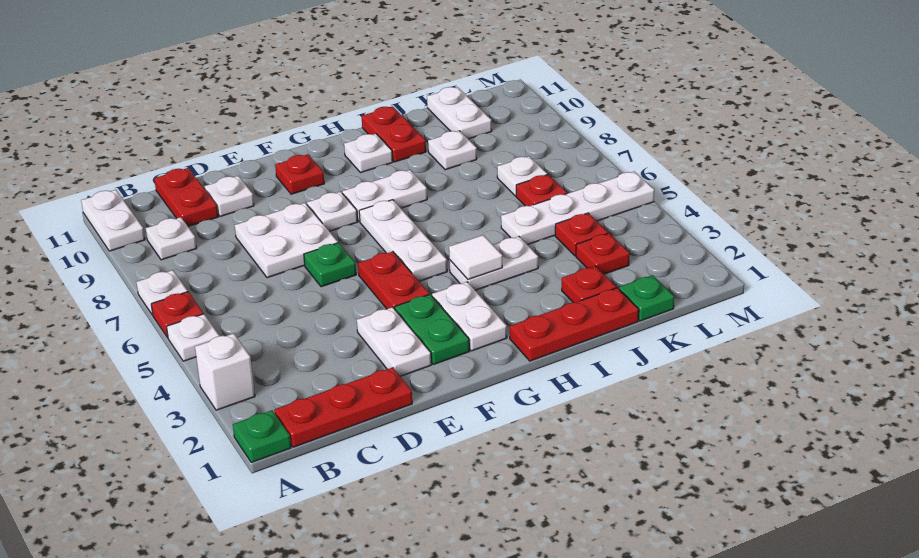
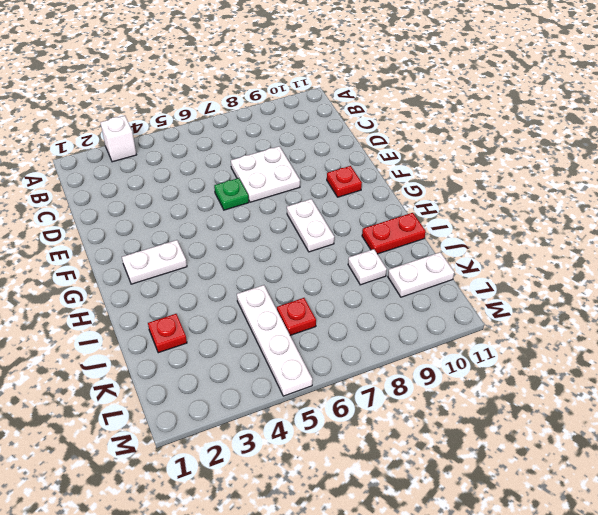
none -> green 1x1 plate [233,410,291,462]
none -> white 1x1 plate [167,314,219,361]
none -> red 1x1 plate [151,292,203,338]
none -> white 1x1 plate [136,270,188,315]

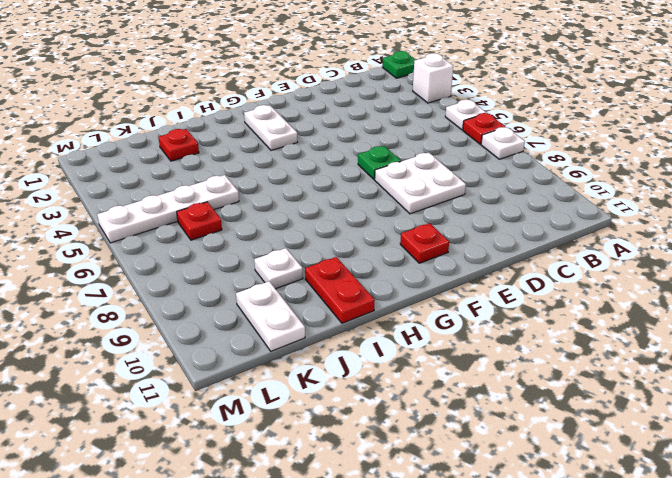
none -> white 1x2 plate [81,190,145,251]
none -> red 1x3 plate [274,367,412,447]
none -> white 1x1 plate [146,217,197,260]
none -> red 1x2 plate [154,168,218,226]

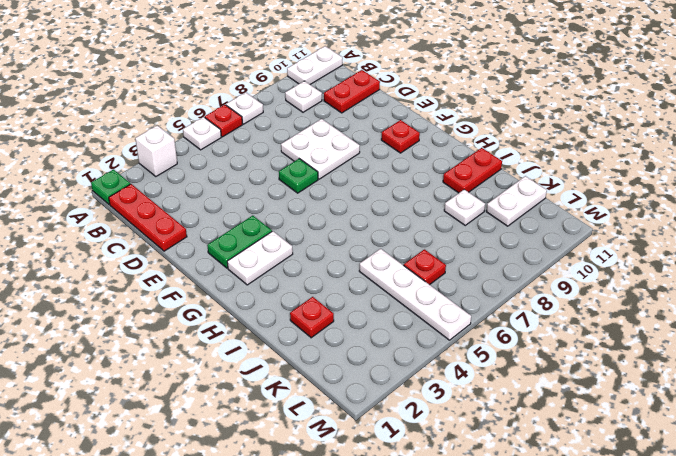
none -> white 1x1 plate [204,176,254,216]
none -> white 1x2 plate [357,307,431,376]
none -> red 1x2 plate [358,251,429,309]
none -> white 1x1 plate [307,192,357,231]

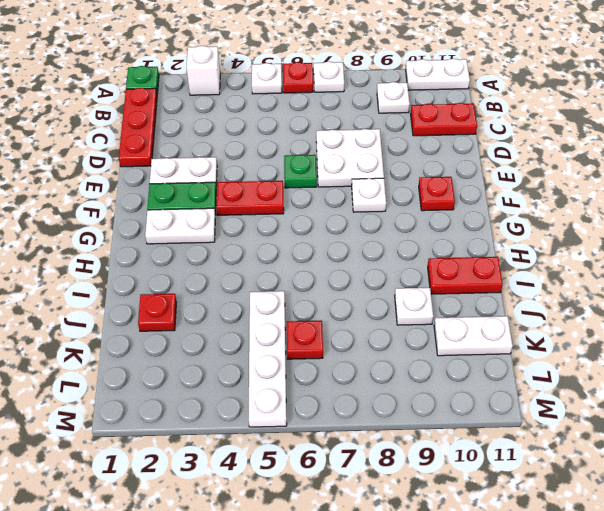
none -> white 1x1 plate [204,176,254,216]
none -> white 1x3 plate [359,200,447,281]
none -> white 1x2 plate [342,170,427,222]
none -> red 1x3 plate [510,288,639,361]

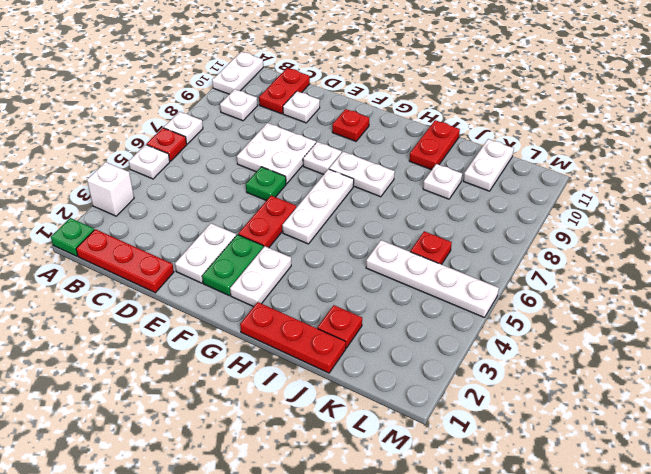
none -> white 1x2 plate [449,236,538,290]
none -> white 1x1 plate [344,134,393,173]
none -> green 1x1 plate [619,275,674,321]
none -> red 1x1 plate [576,233,629,274]

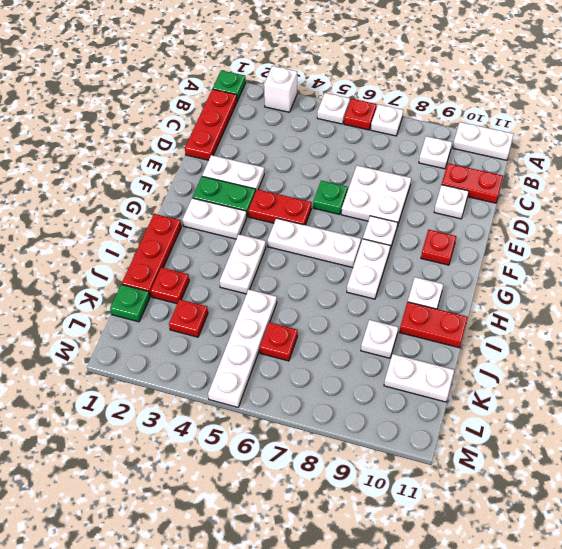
none -> red 1x1 plate [555,213,608,256]
none -> white 1x1 plate [497,156,547,196]
none -> white 1x1 tile [449,235,502,279]

